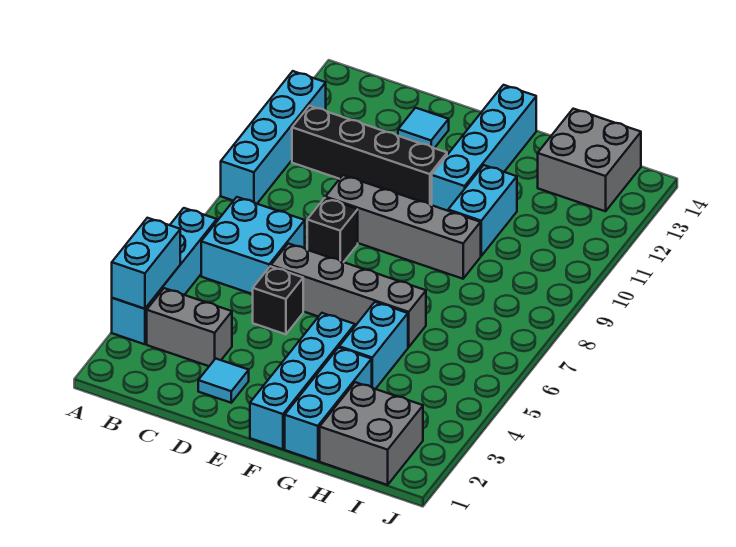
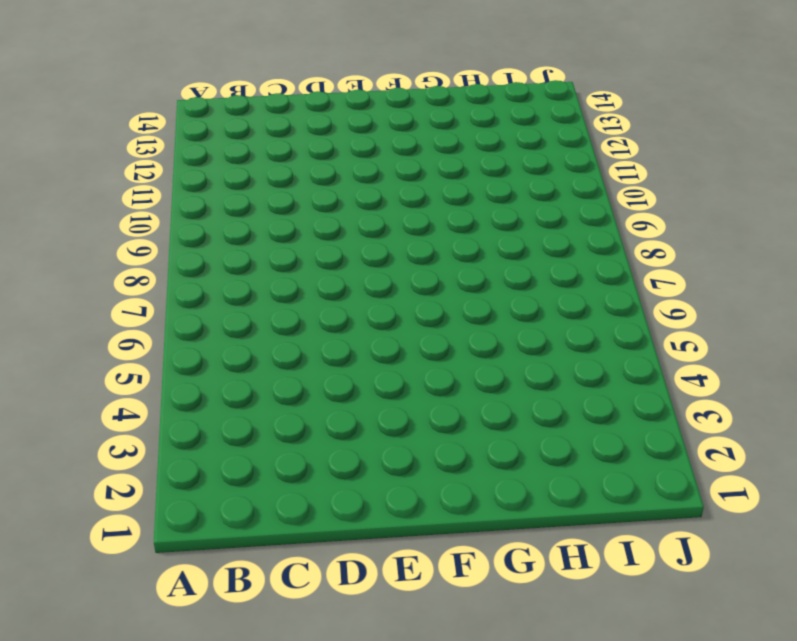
none -> cyan 1x4 brick [112,208,217,344]
none -> cyan 1x4 brick [221,71,326,204]
none -> grey 1x2 brick [147,288,232,366]

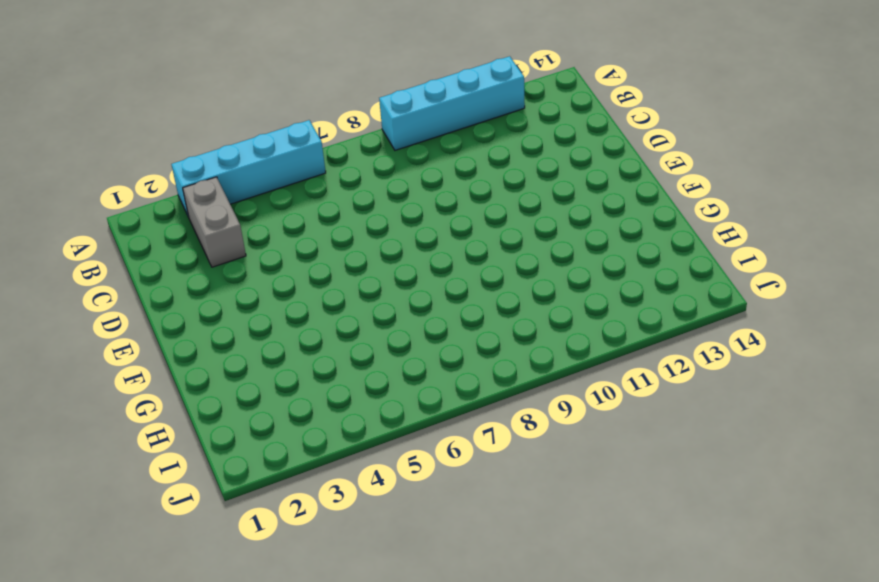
none -> cyan 2x2 brick [201,197,305,294]
none -> black 1x4 brick [292,106,447,205]
none -> cyan 1x1 tile [198,359,249,403]

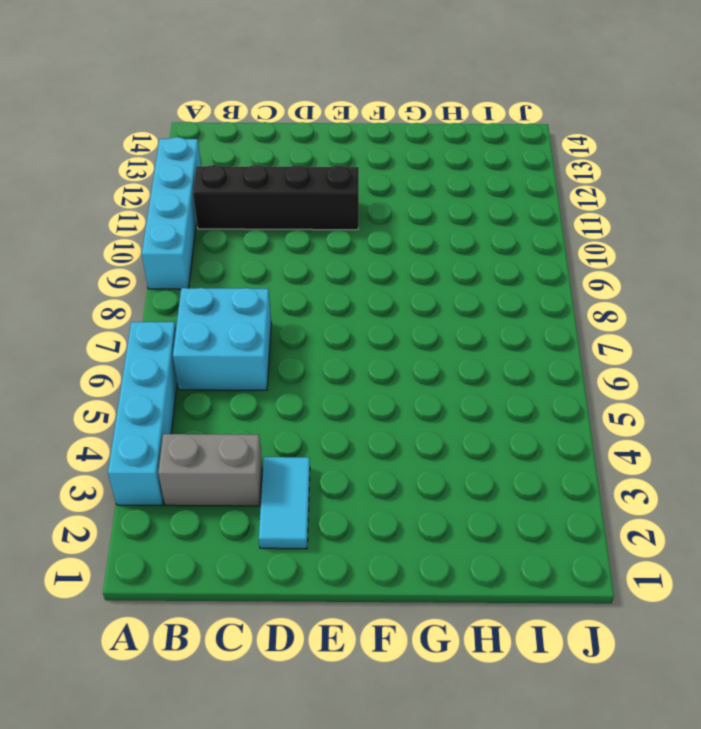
cyan 1x2 tile [259,457,310,549] -> cyan 1x1 tile [198,359,249,403]
none -> black 1x1 brick [253,266,303,334]
none -> grey 1x4 brick [271,243,426,347]
none -> black 1x1 brick [307,198,358,262]

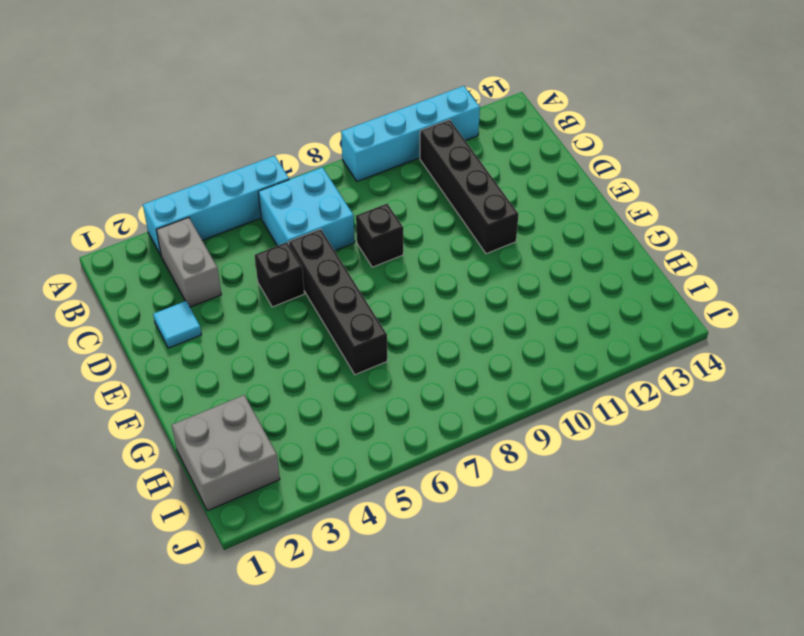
black 1x4 brick [289,229,387,375] -> grey 1x4 brick [271,243,426,347]
none -> grey 1x4 brick [325,175,481,279]
none -> cyan 1x1 tile [398,108,449,148]
none -> cyan 1x4 brick [250,313,355,449]

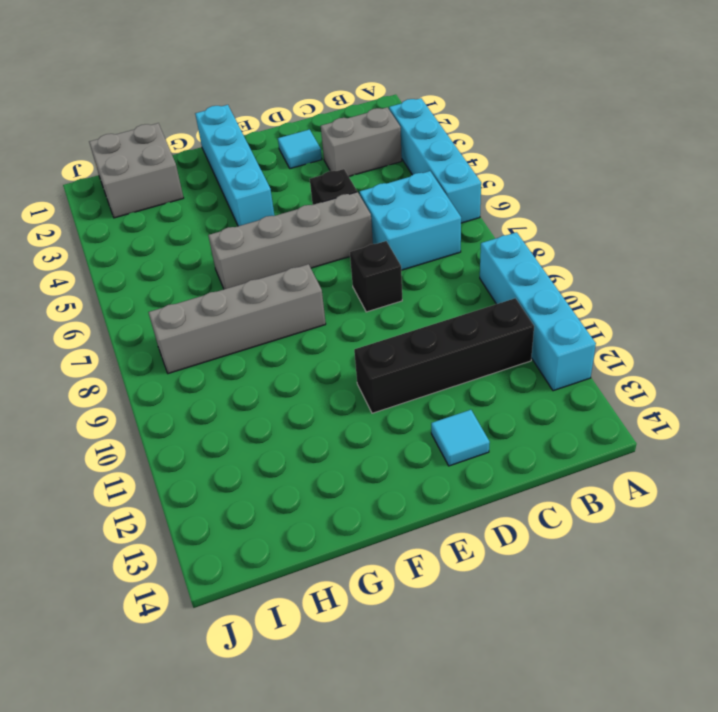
grey 1x4 brick [148,264,326,374] -> grey 1x4 brick moved to [325,175,481,279]
none -> cyan 1x4 brick [432,85,536,211]
none -> cyan 1x3 brick [285,348,372,461]
none -> cyan 1x2 brick [339,302,408,389]

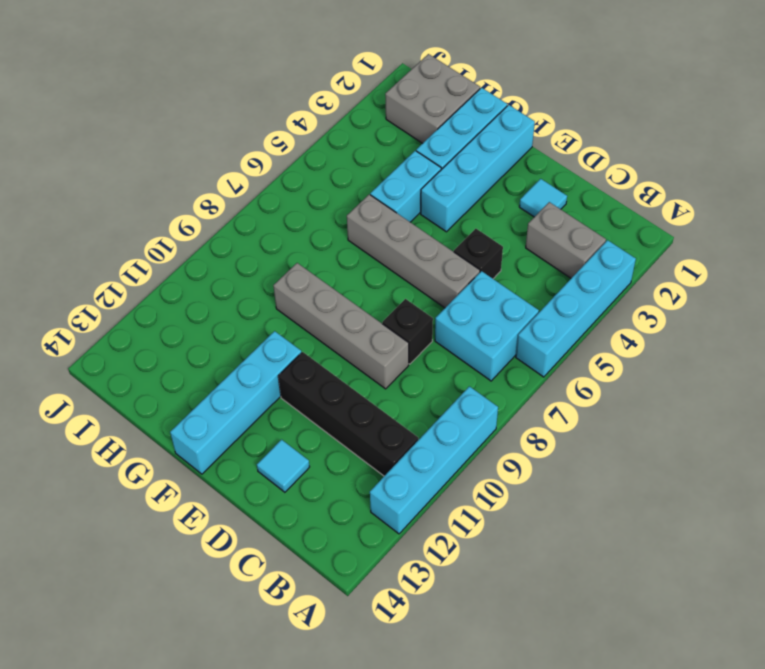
none -> cyan 1x2 brick [448,165,517,256]
none -> grey 2x2 brick [538,109,641,211]
none -> cyan 1x2 brick [112,218,180,309]

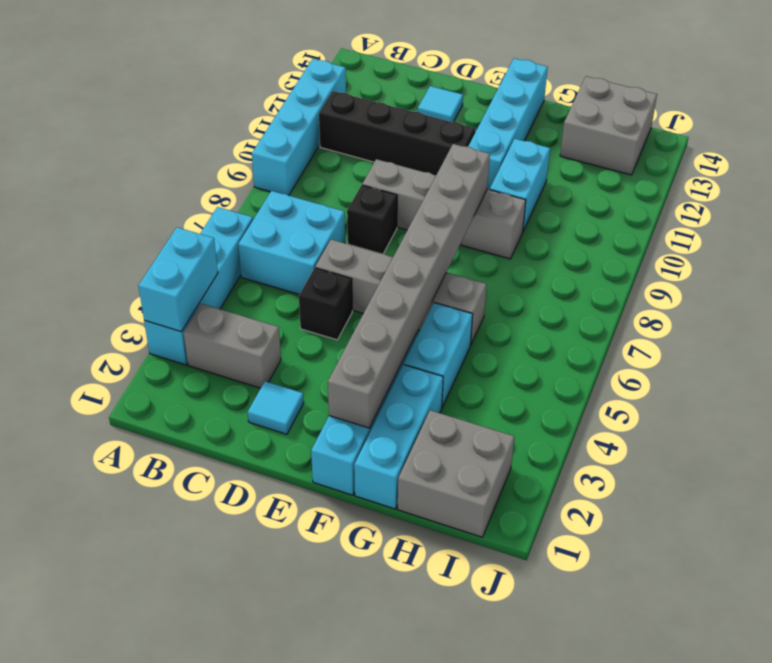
grey 1x8 brick [328,144,490,428] -> none

